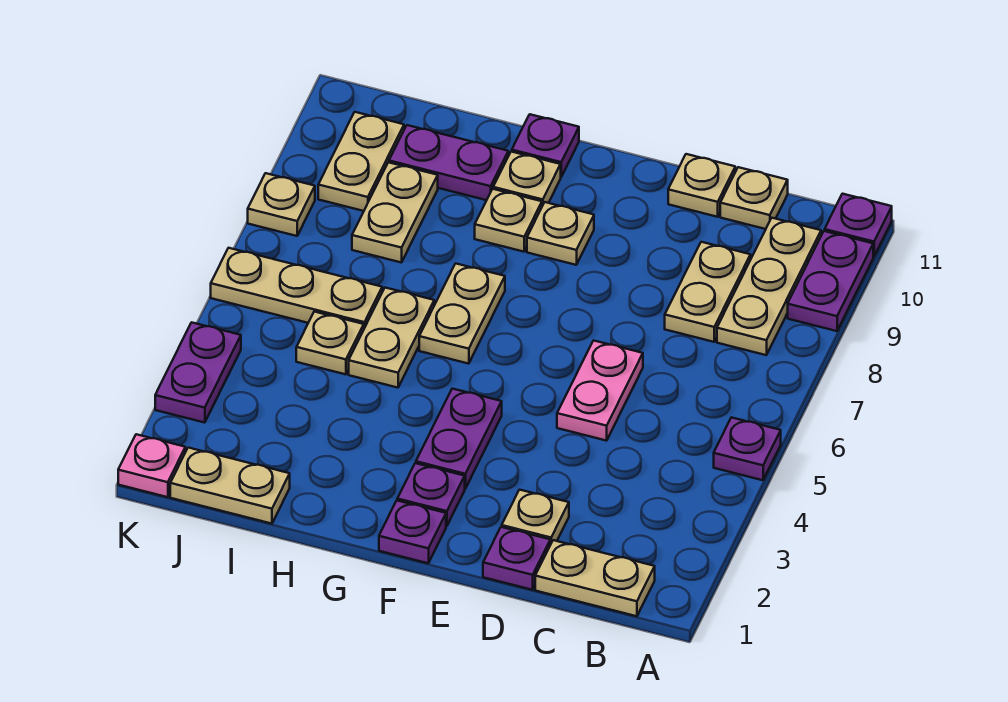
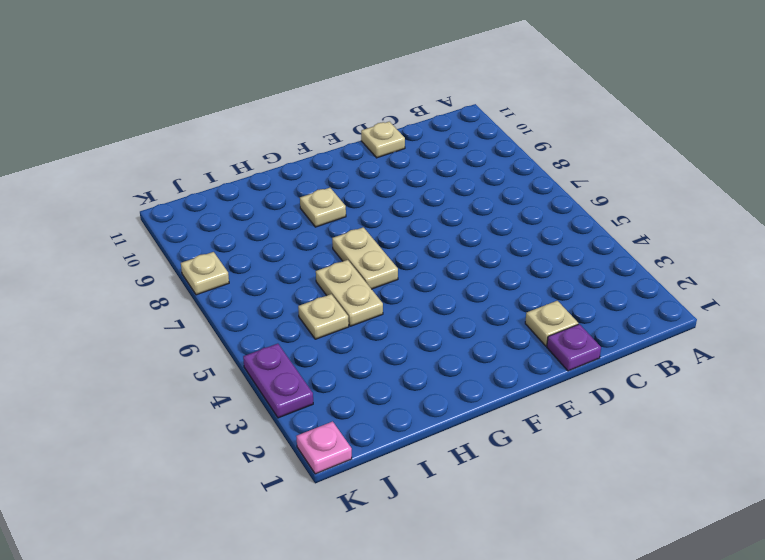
none -> purple 1x1 plate [714,417,781,480]
none -> purple 1x2 plate [788,231,873,331]
none -> purple 1x1 plate [825,194,892,257]

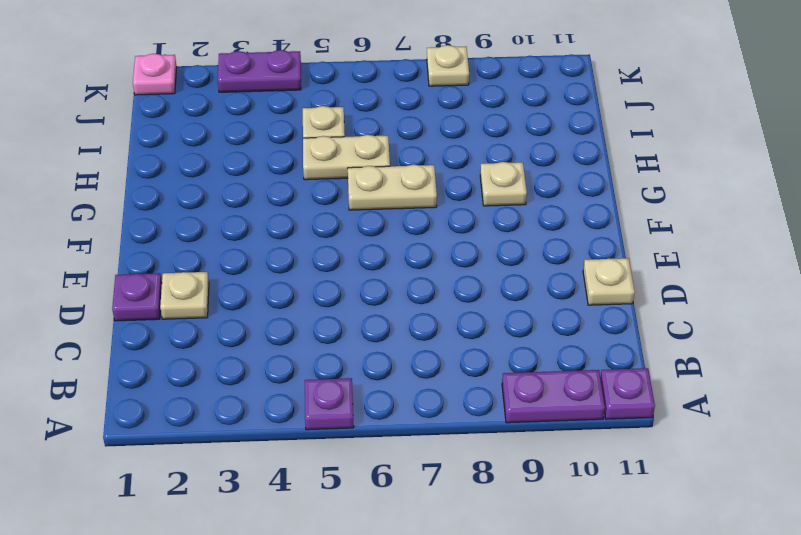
none -> tan 1x2 plate [535,540,655,616]
none -> tan 1x3 plate [717,218,821,355]
none -> tan 1x2 plate [665,242,751,342]

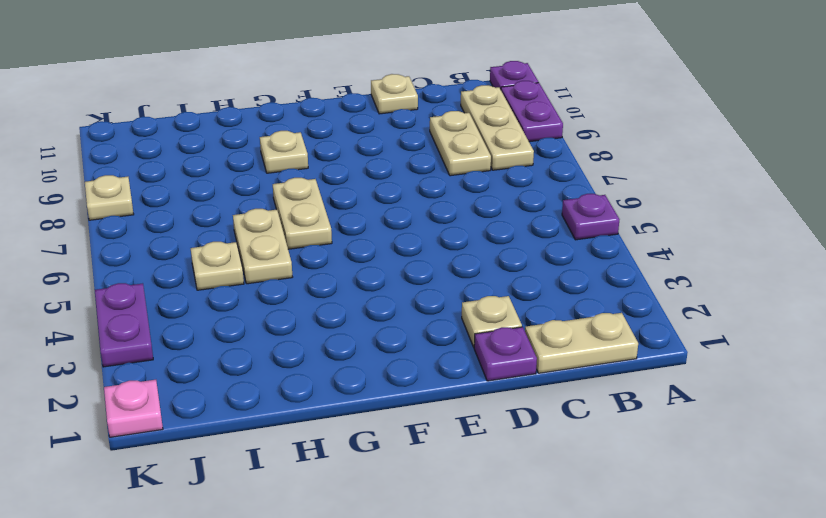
none -> tan 1x1 plate [720,167,788,229]
none -> pink 1x2 plate [557,340,643,441]
none -> purple 1x1 plate [379,501,446,563]

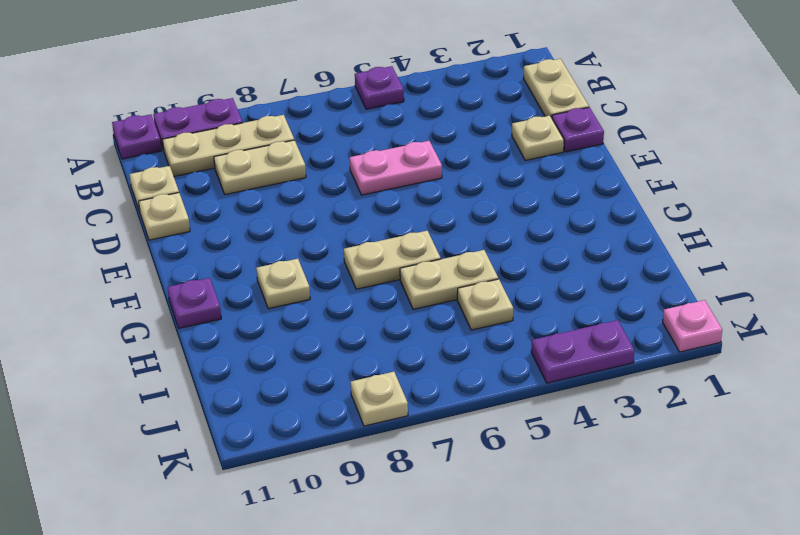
none -> purple 1x1 plate [379,501,446,563]
none -> purple 1x1 plate [397,463,465,526]
none -> purple 1x2 plate [416,389,502,489]

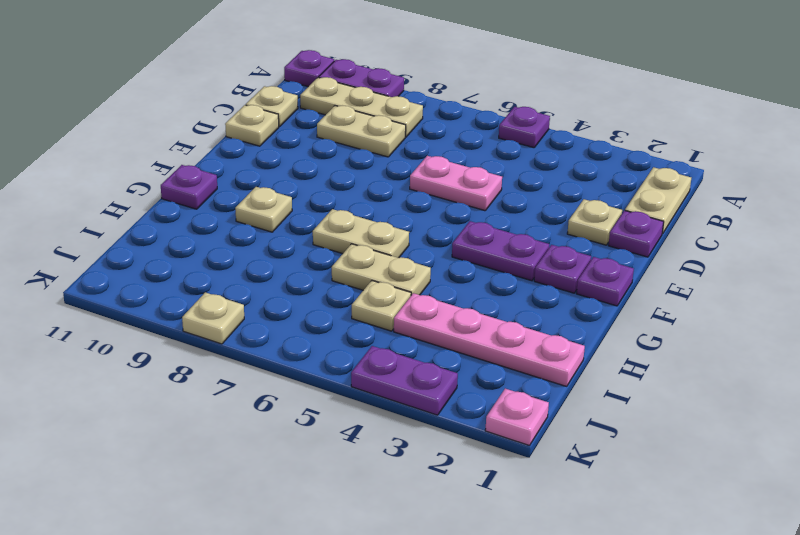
pink 1x4 plate [394,293,585,386] -> tan 1x2 plate [170,448,290,524]
none -> tan 1x1 plate [527,202,594,265]
none -> tan 1x1 plate [493,152,561,206]
none -> purple 1x2 plate [389,125,508,200]

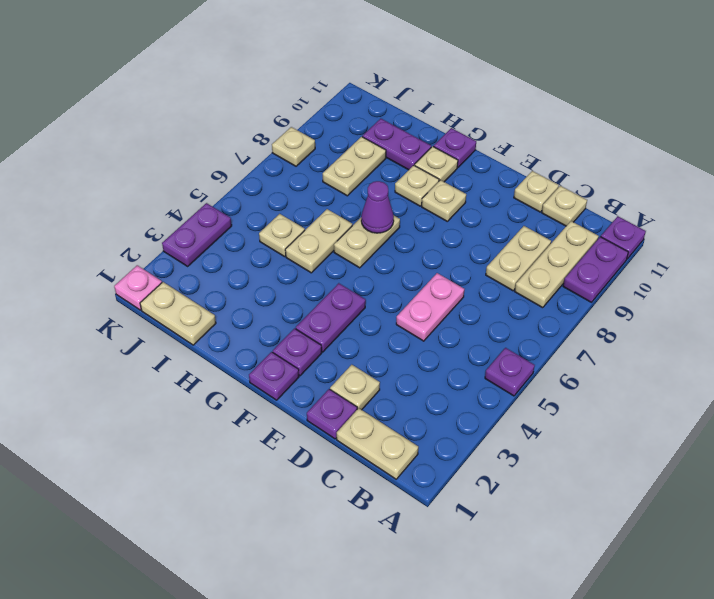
purple 1x1 cone [361,181,394,233] -> none
none -> tan 1x3 plate [211,248,382,328]
none -> tan 1x2 plate [318,112,404,211]

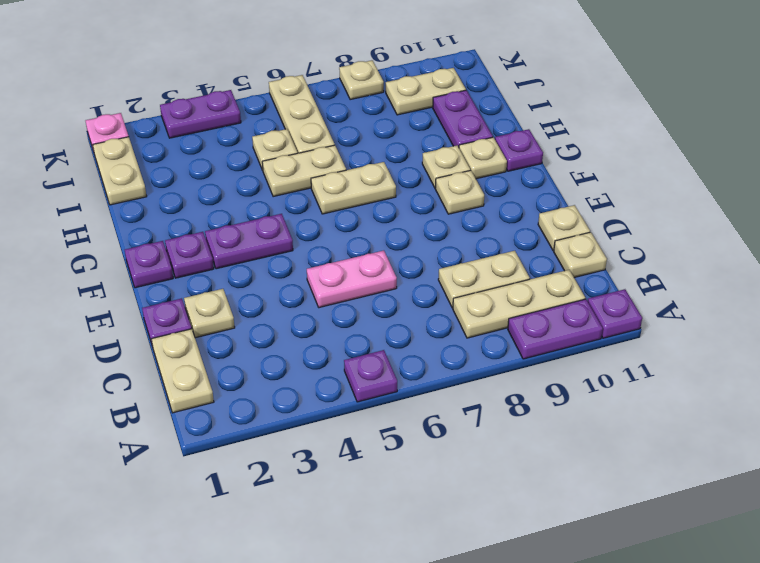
none -> tan 1x2 plate [352,162,438,263]

